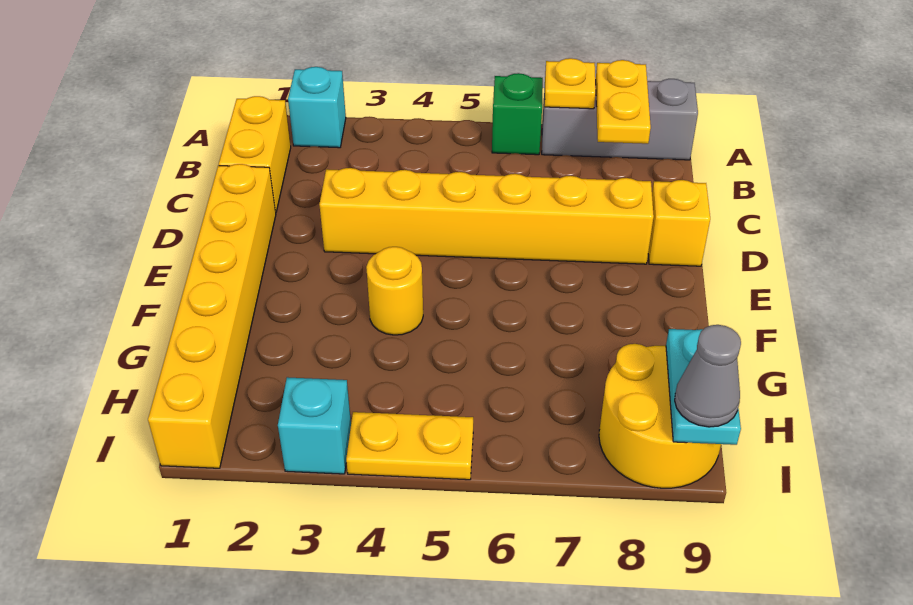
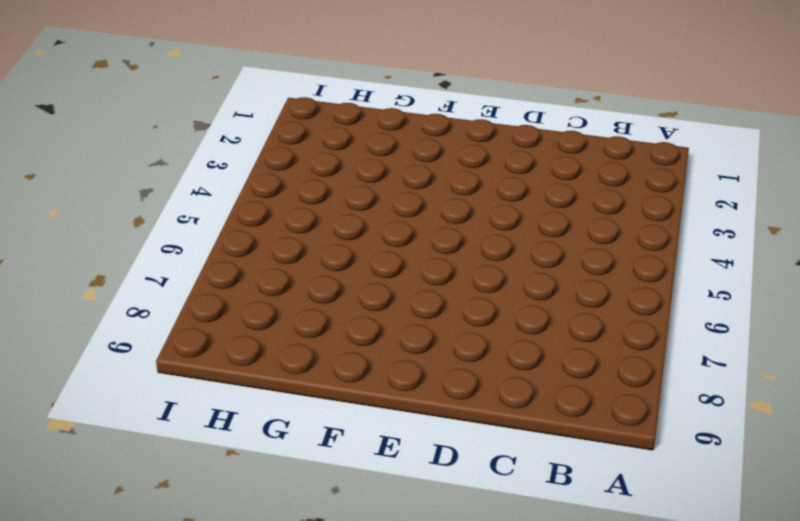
none -> cyan 1x1 brick [288,67,346,148]
none -> green 1x1 brick [492,73,543,155]
none -> grey 1x3 brick [542,79,698,160]

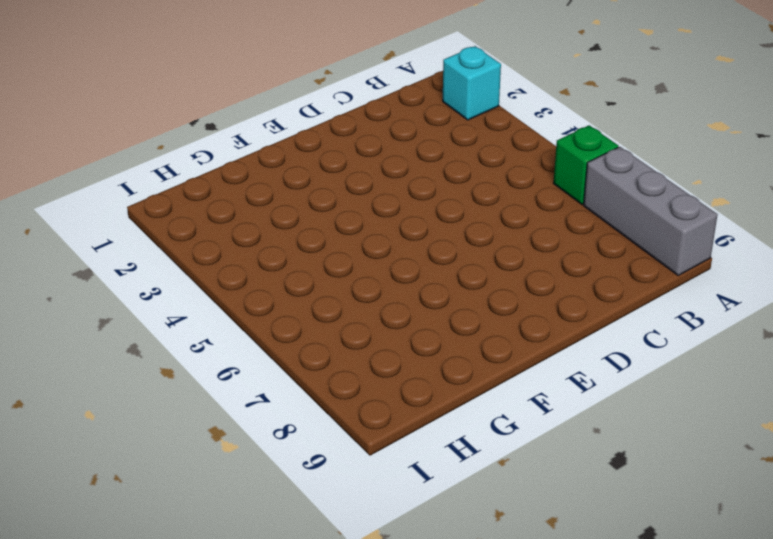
none -> yellow 1x2 brick [219,96,291,212]
none -> yellow 1x6 brick [148,164,276,468]
none -> yellow 1x6 brick [319,168,654,264]

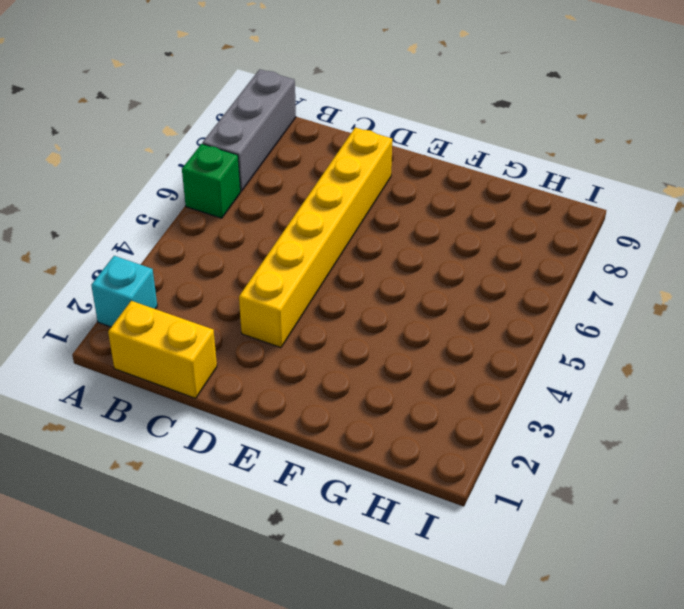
none -> yellow 1x6 brick [148,164,276,468]
none -> yellow 1x1 brick [648,180,710,266]
none -> yellow 1x1 round brick [366,247,423,335]

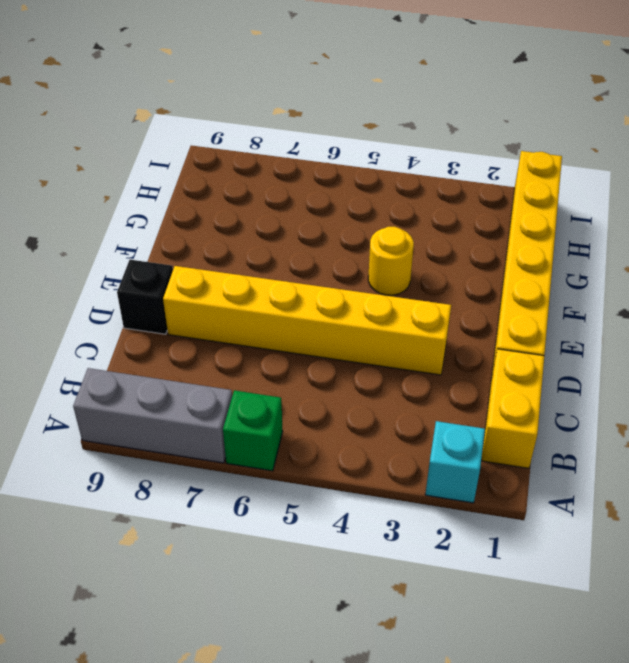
black 1x1 brick [117,260,173,334] -> yellow 1x1 brick [648,180,710,266]
none -> yellow 2x2 round brick [599,344,721,488]
none -> cyan 1x1 brick [278,377,351,474]
none -> yellow 1x2 plate [346,412,473,480]

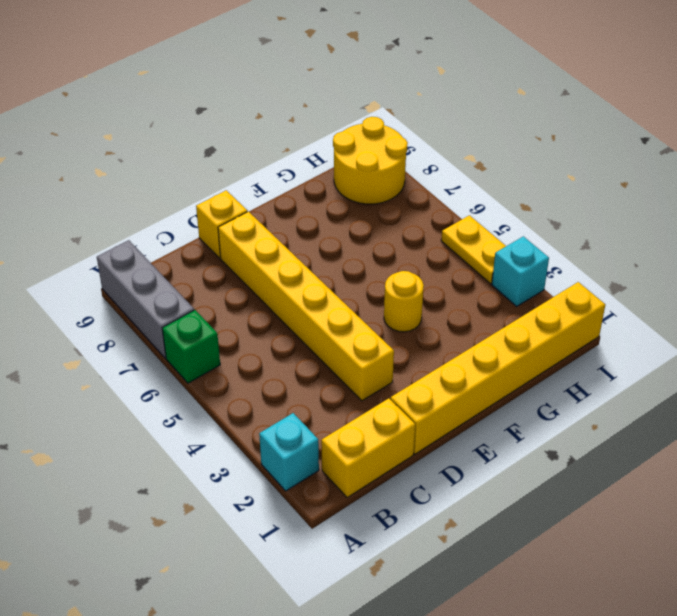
none -> yellow 1x1 plate [545,58,596,109]
none -> yellow 1x2 plate [595,60,651,144]
none -> cyan 1x2 plate [666,329,741,445]

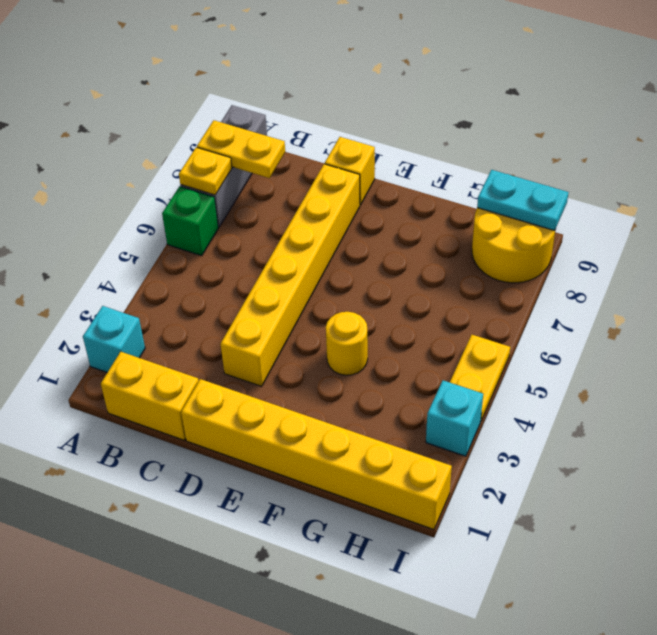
none -> grey 1x1 cone [675,325,741,427]

